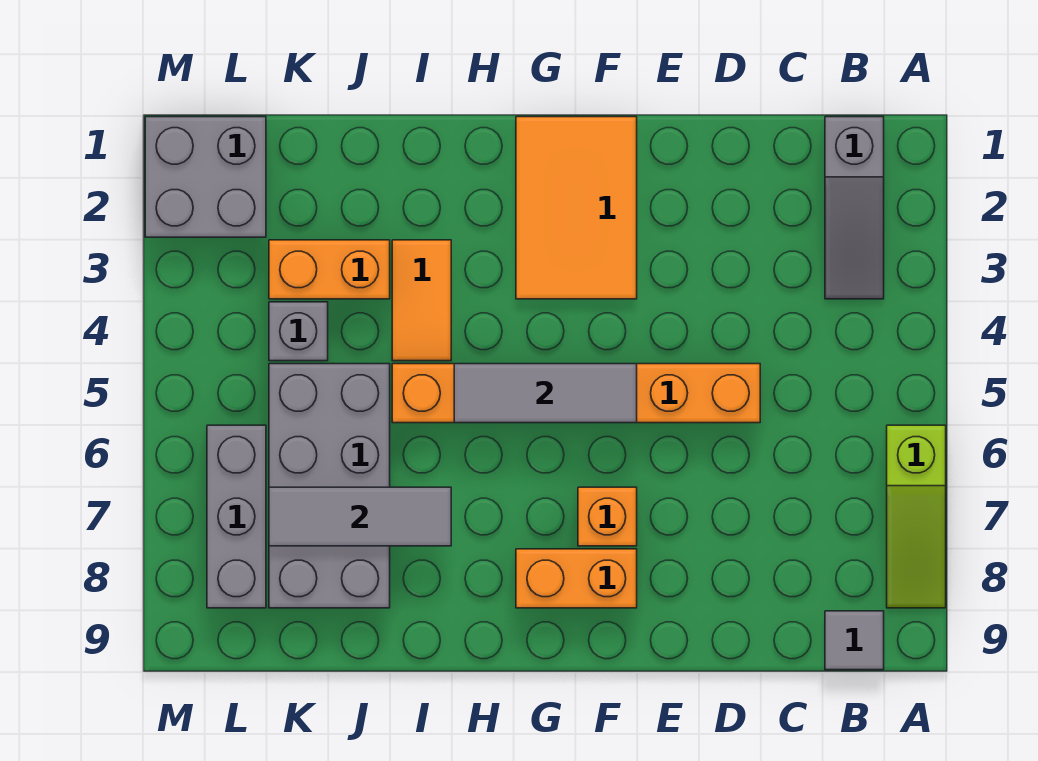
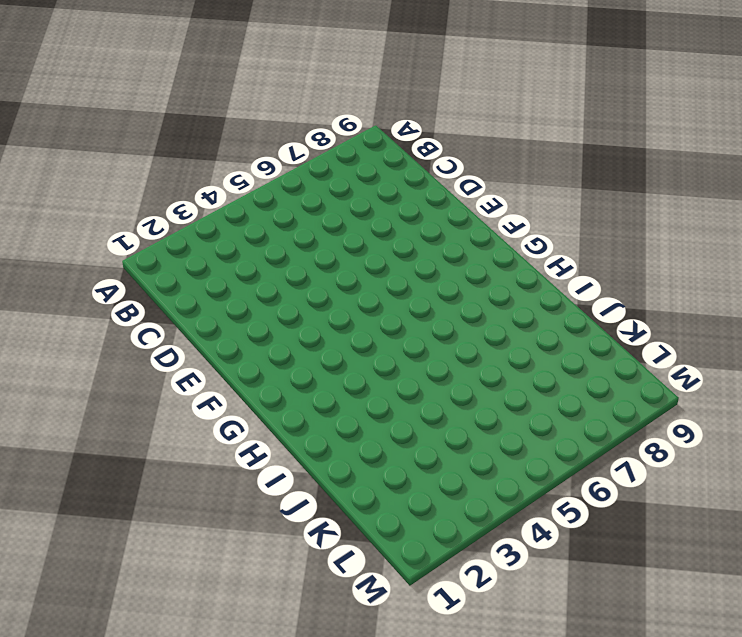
none -> lime 1x3 slope [887,425,946,608]
none -> grey 1x3 slope [825,117,884,299]
none -> grey 1x1 tile [825,611,884,670]

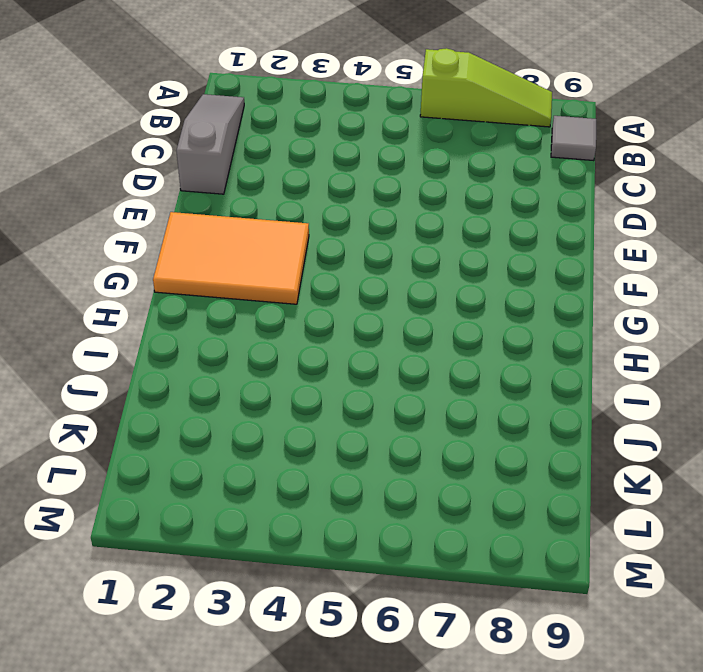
grey 1x3 slope [176,94,244,194] -> grey 1x3 slope turned to [825,117,884,299]
none -> orange 1x6 brick [392,364,760,423]
none -> orange 1x1 brick [578,487,637,546]
none -> orange 1x2 brick [516,549,637,608]

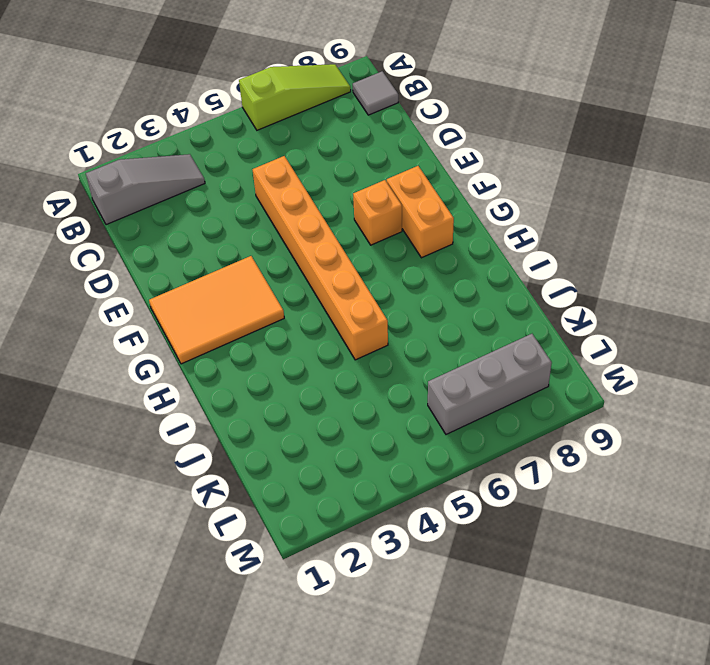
none -> orange 1x2 tile [392,240,451,361]
none -> orange 1x2 brick [269,240,390,299]
none -> grey 2x4 brick [269,364,390,608]

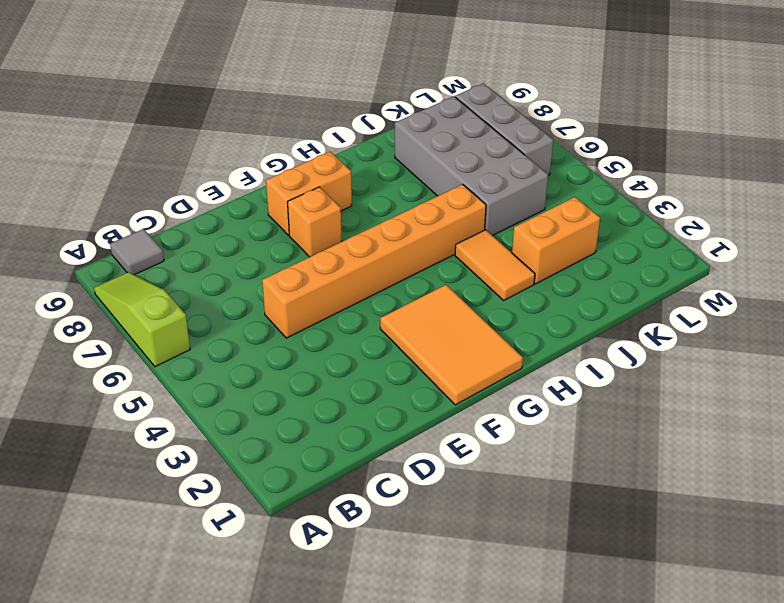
none -> grey 1x3 slope [825,117,884,299]
none -> grey 1x1 brick [269,302,328,361]
none -> grey 2x2 brick [145,117,266,237]

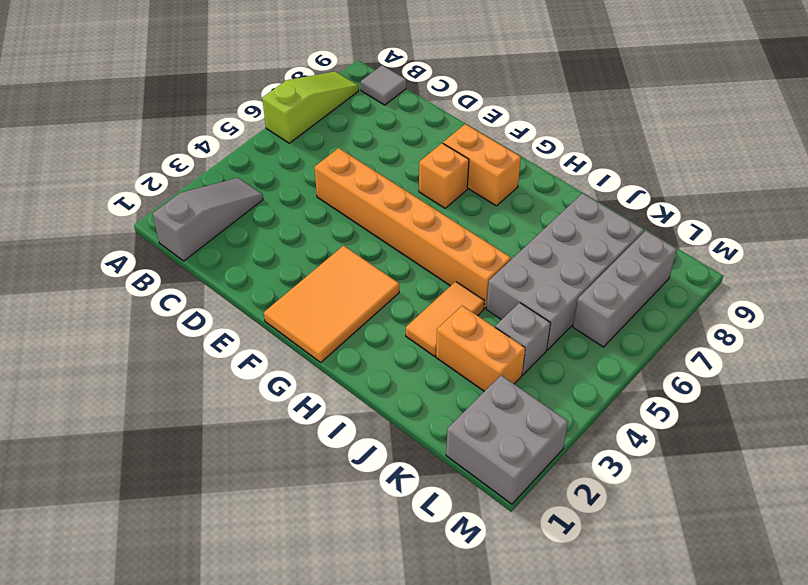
none -> grey 1x3 tile [454,364,637,423]
none -> grey 1x3 tile [269,487,451,546]

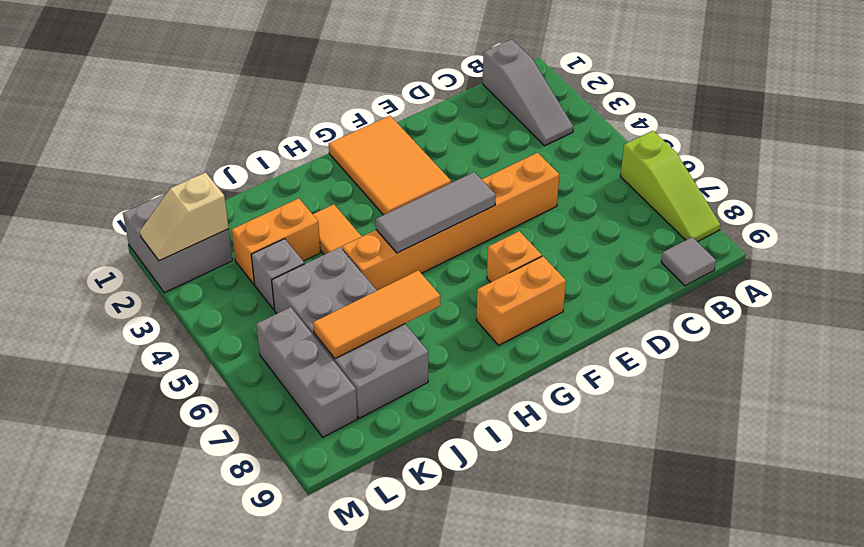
orange 1x3 tile [313,270,440,359] -> grey 1x3 tile [269,487,451,546]
tan 1x2 slope [140,173,229,261] -> none

